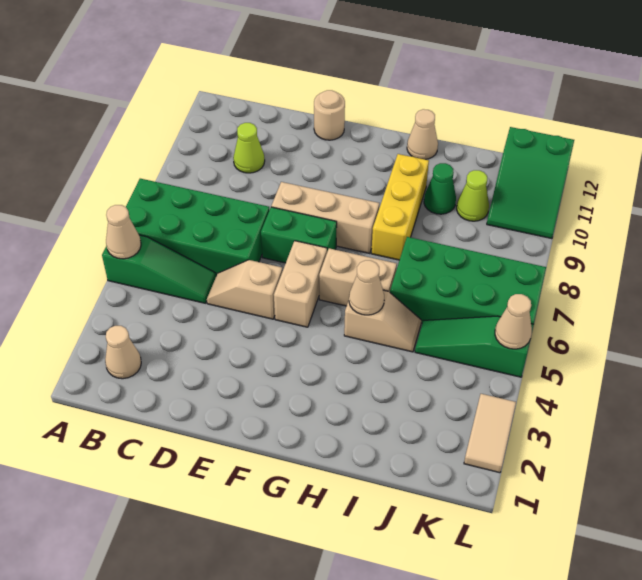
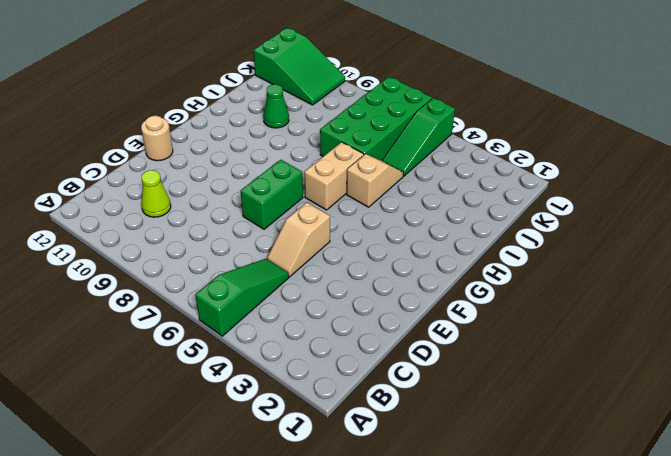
none -> green 2x4 brick [126,179,269,276]
none -> tan 1x1 cone [105,326,141,379]
none -> tan 1x3 brick [271,182,379,254]

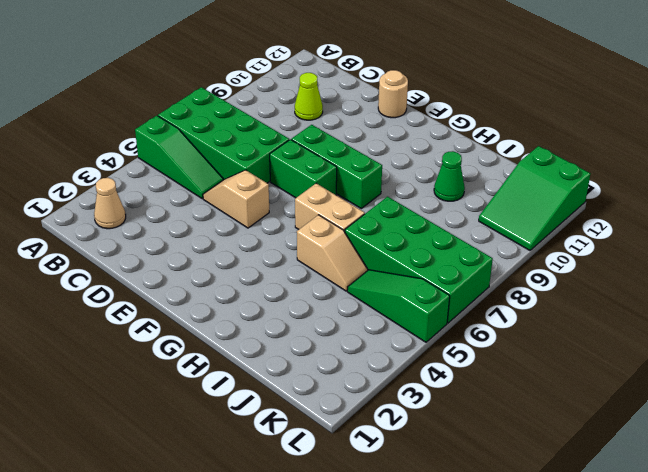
green 1x3 brick [291,125,382,208] -> tan 1x3 brick [271,182,379,254]
none -> tan 1x2 brick [274,241,327,327]
none -> yellow 1x3 brick [371,154,429,260]
none -> tan 1x1 cone [407,109,438,159]

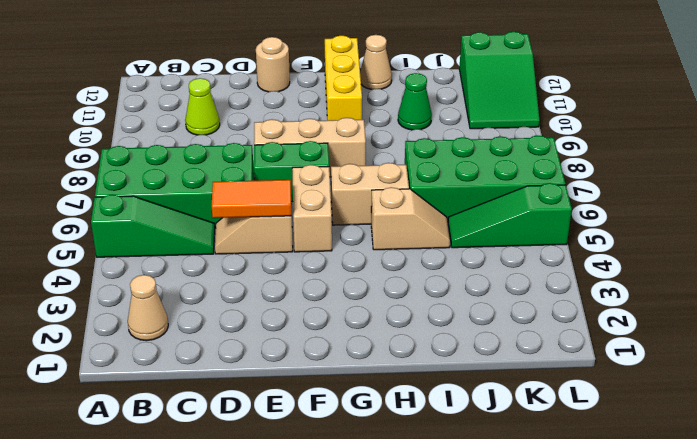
orange 1x2 tile [212,180,291,218] -> none
yellow 1x3 brick [325,35,362,120] -> yellow 1x3 brick moved to [371,154,429,260]
none -> lime 1x1 cone [457,170,489,221]
none -> tan 1x2 tile [464,394,516,473]
none -> tan 1x1 cone [106,205,141,259]

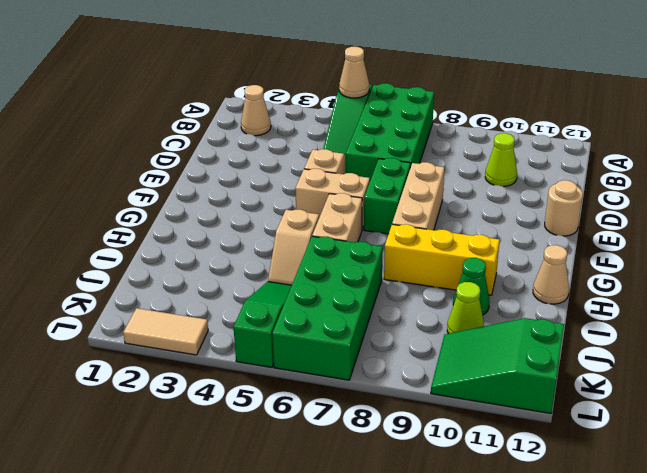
none -> tan 1x1 cone [349,260,384,315]
none -> tan 1x1 cone [495,294,532,349]

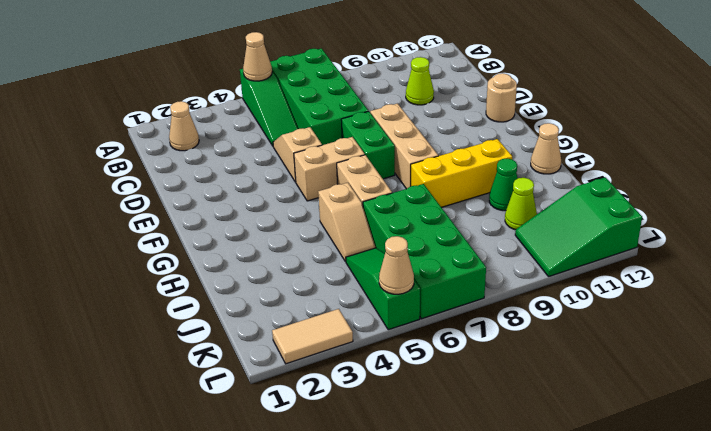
none -> tan 1x1 cone [349,260,384,315]

